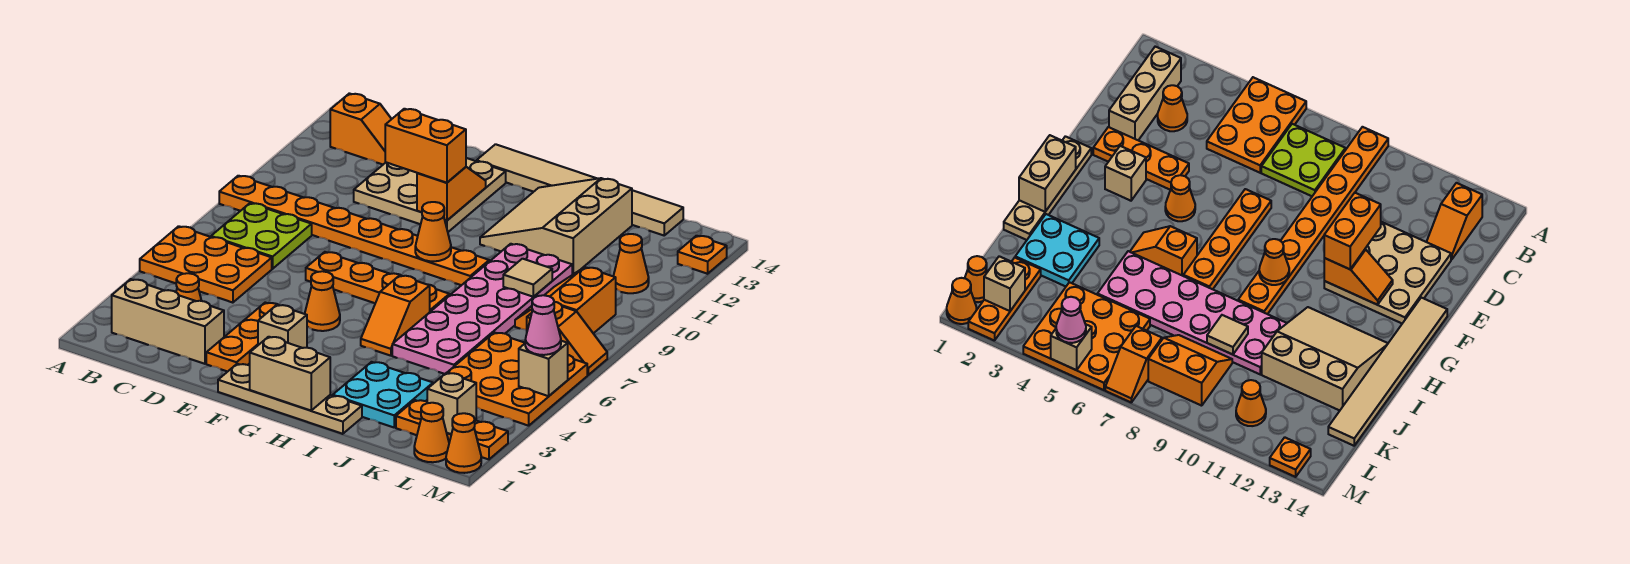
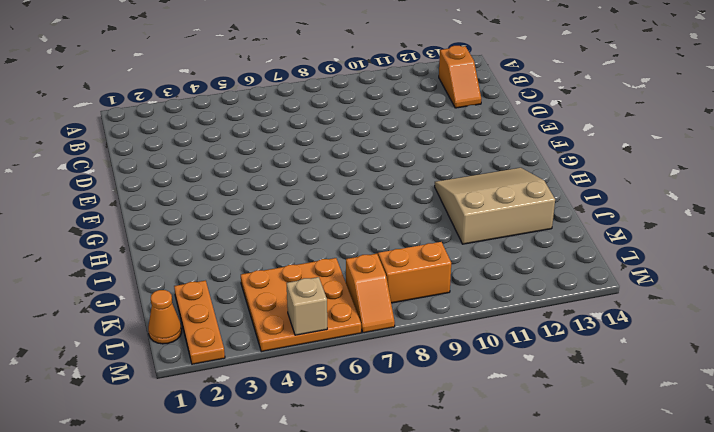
none -> orange 2x3 plate [140,226,272,303]
none -> orange 1x8 plate [219,176,489,285]
none -> tan 1x3 brick [112,279,224,364]
none -> lime 2x2 plate [211,203,312,269]

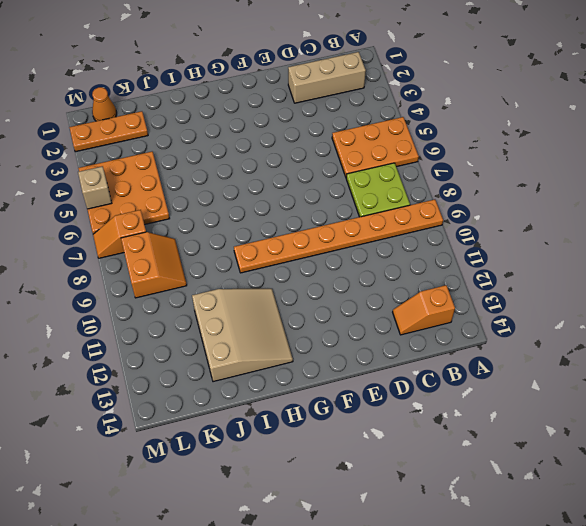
none -> orange 1x1 cone [176,273,201,301]
none -> tan 3x3 plate [354,158,506,232]
none -> orange 1x3 plate [206,303,278,372]
none -> orange 1x4 plate [306,252,450,312]

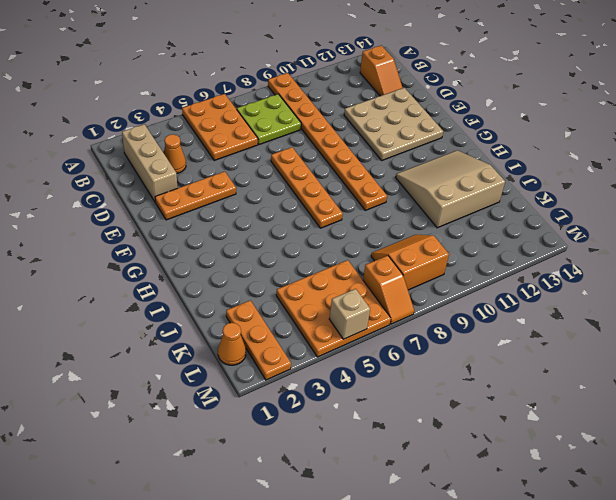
none -> tan 1x4 plate [218,364,362,434]
none -> tan 1x1 brick [258,305,307,348]
none -> orange 1x1 cone [305,271,340,331]
none -> tan 1x6 tile [477,144,683,235]

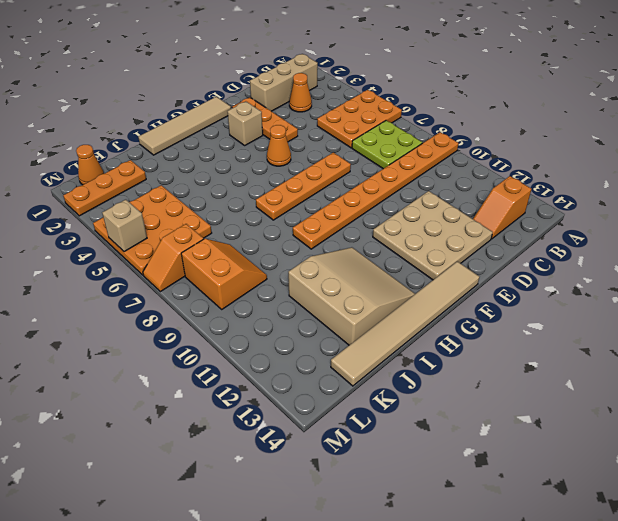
tan 1x4 tile [138,97,231,155] -> tan 1x4 plate [218,364,362,434]
none -> orange 1x2 slope [361,275,430,356]
none -> cyan 2x2 plate [333,362,433,427]
none -> pink 2x6 plate [392,244,572,374]
none -> orange 1x1 cone [613,234,649,293]

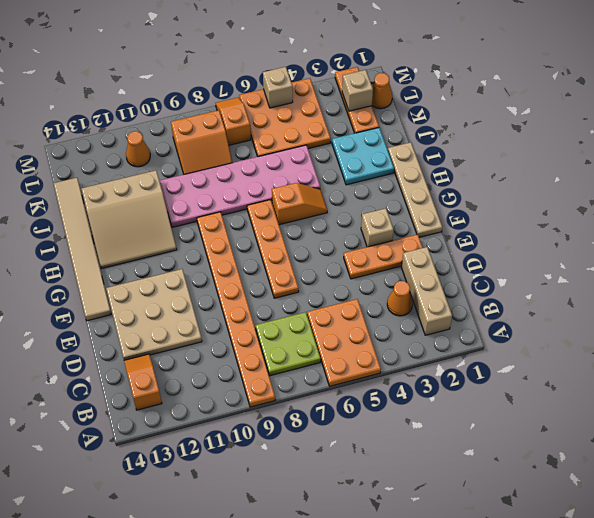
none -> orange 1x1 cone [305,271,340,331]
none -> orange 1x1 cone [446,413,481,473]
none -> orange 1x1 plate [678,236,727,274]
none -> orange 1x2 slope [417,167,486,221]

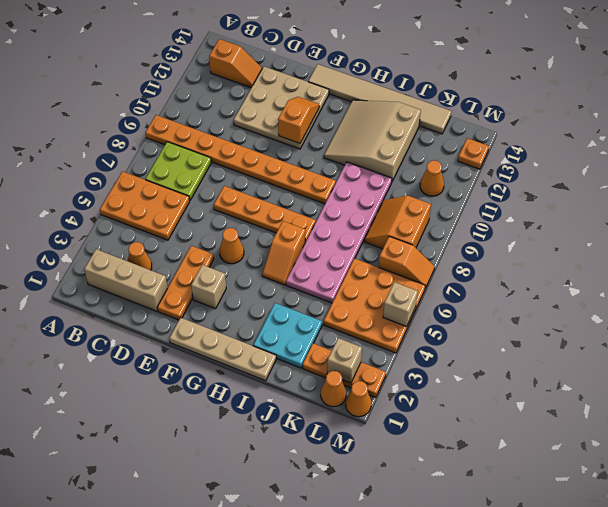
none -> tan 1x2 brick [250,337,330,410]
none -> orange 1x1 cone [415,202,451,261]
none -> tan 1x1 tile [503,259,552,297]
none -> orange 1x2 brick [385,109,466,183]

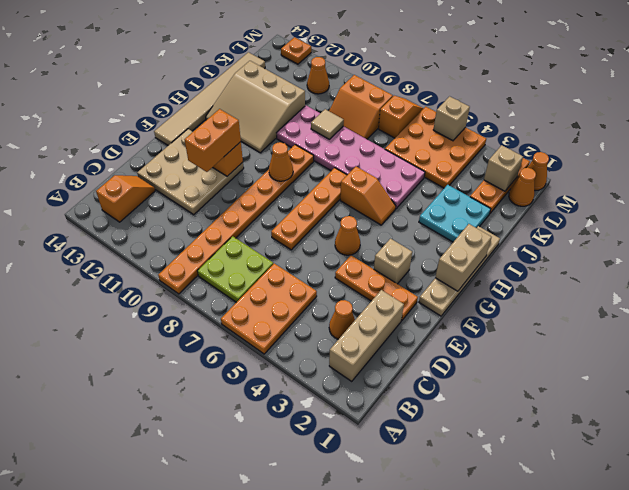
none -> pink 1x1 cone [525,295,561,355]

